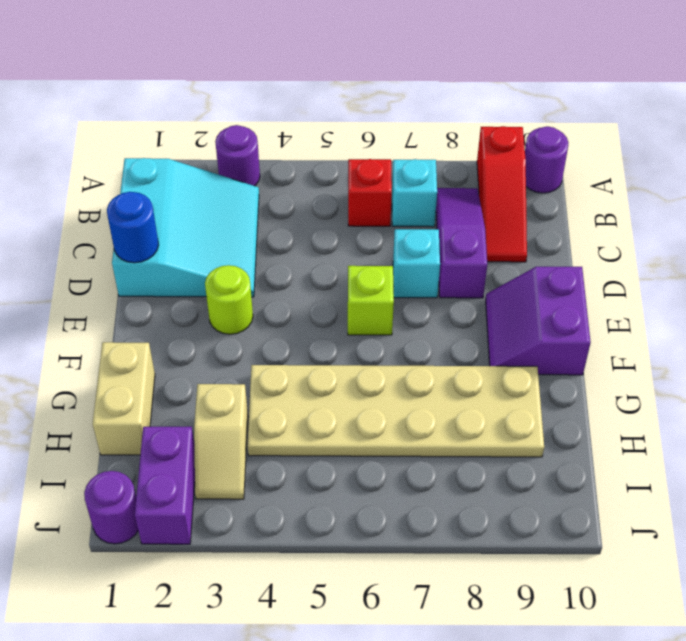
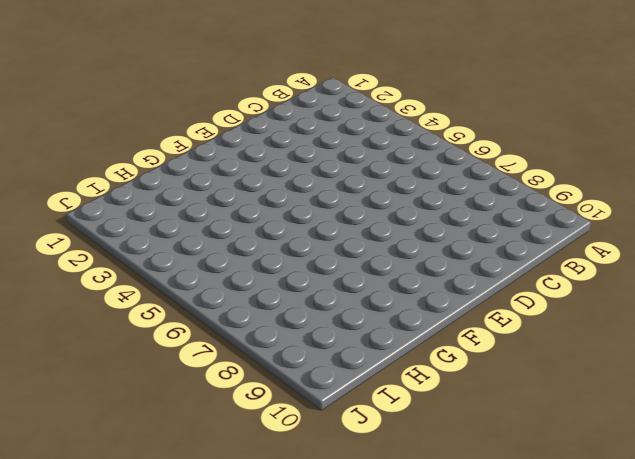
none -> purple 1x1 round brick [215,125,260,186]
none -> red 1x3 slope [477,126,527,262]
none -> purple 1x1 round brick [525,126,568,193]

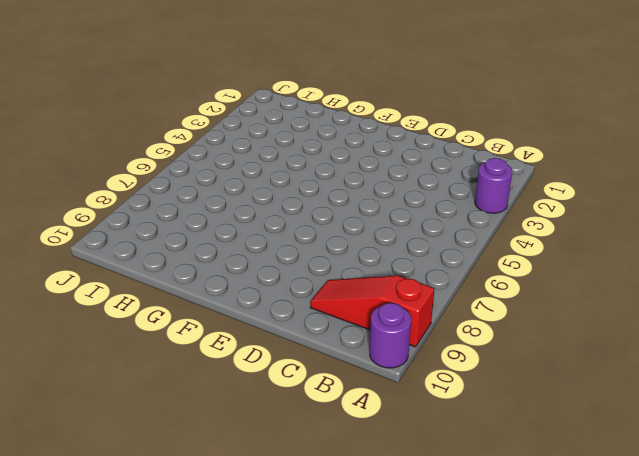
none -> cyan 3x3 slope [112,158,259,297]
none -> red 1x1 brick [348,159,392,226]
none -> cyan 1x1 brick [392,159,437,227]

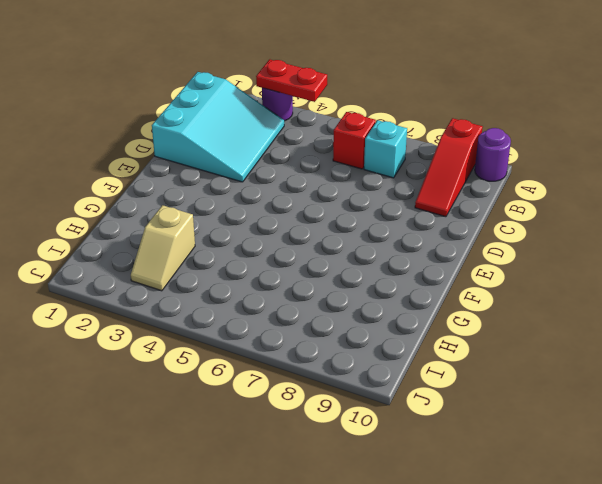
red 1x2 plate [256,59,327,102] -> none
none -> purple 1x3 slope [436,188,487,298]
none -> cyan 1x1 brick [393,229,440,298]
none -> lime 1x1 round brick [205,265,253,334]

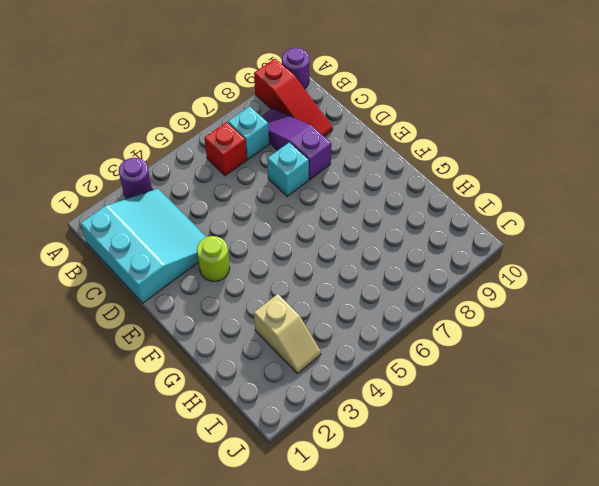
none -> lime 1x1 brick [348,266,394,335]
none -> purple 2x2 slope [486,267,591,375]
none -> tan 1x2 brick [93,342,155,455]

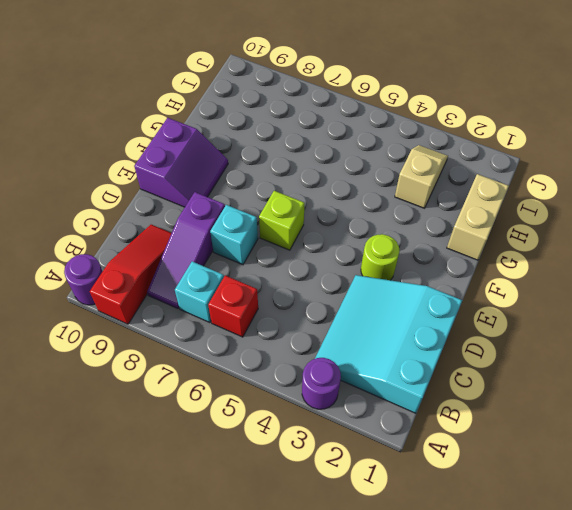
none -> tan 2x6 plate [247,365,544,457]
none -> purple 1x2 brick [135,427,195,544]
none -> purple 1x1 round brick [84,471,138,544]

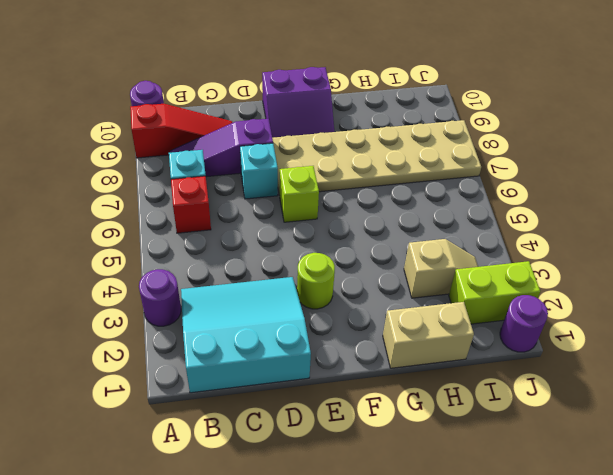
tan 2x6 plate [272,120,481,195] -> tan 2x6 plate turned to [247,365,544,457]
lime 1x2 brick [449,261,540,324] -> purple 1x2 brick [135,427,195,544]
none -> blue 1x1 round brick [107,192,158,263]

